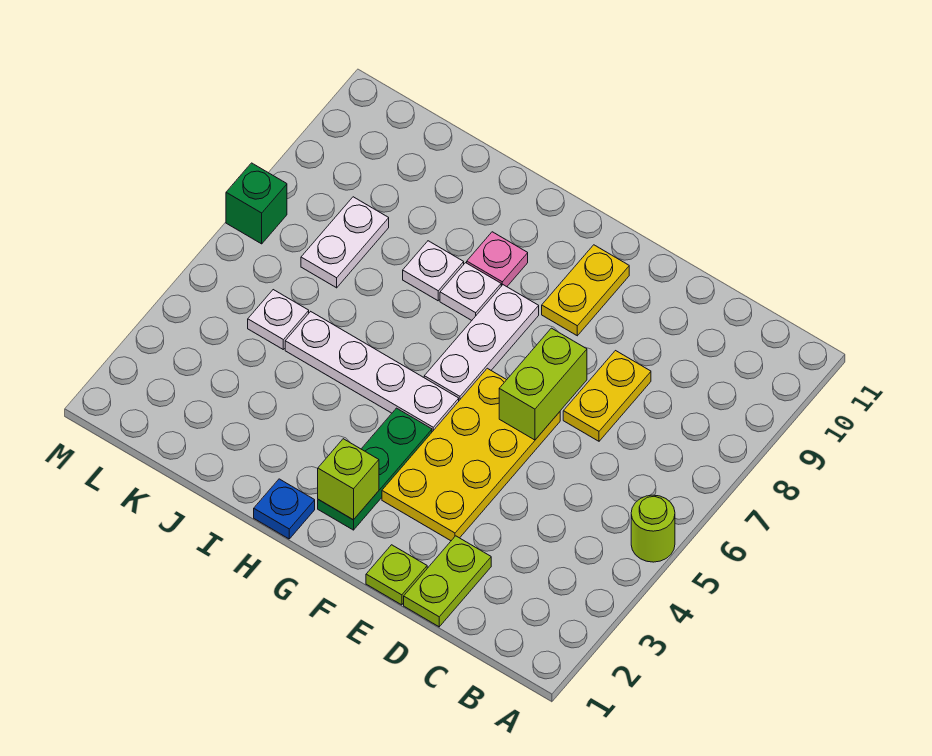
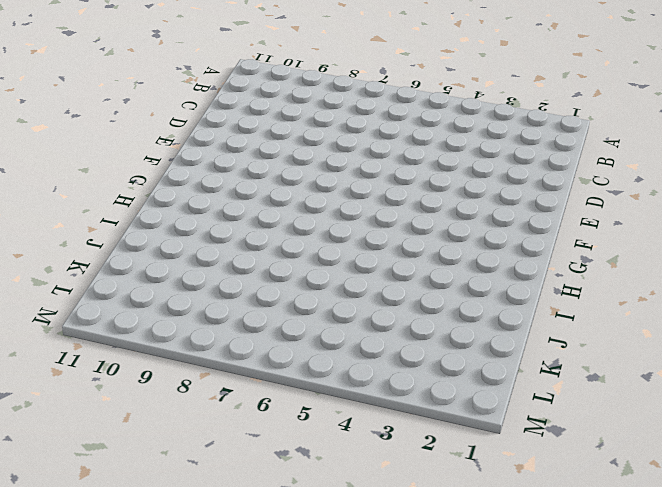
none -> lime 1x1 round brick [631,495,675,562]
none -> lime 1x2 plate [404,536,491,627]
none -> yellow 1x2 plate [563,351,651,441]

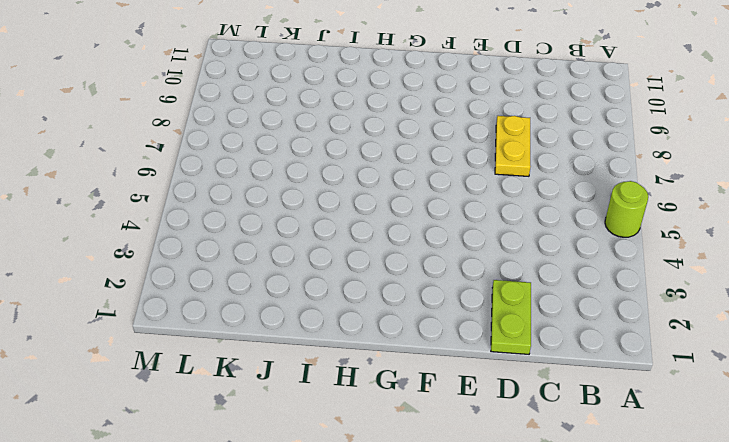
none -> lime 1x1 plate [366,545,427,605]
none -> yellow 2x4 plate [382,368,560,541]
none -> yellow 1x2 plate [542,245,629,336]

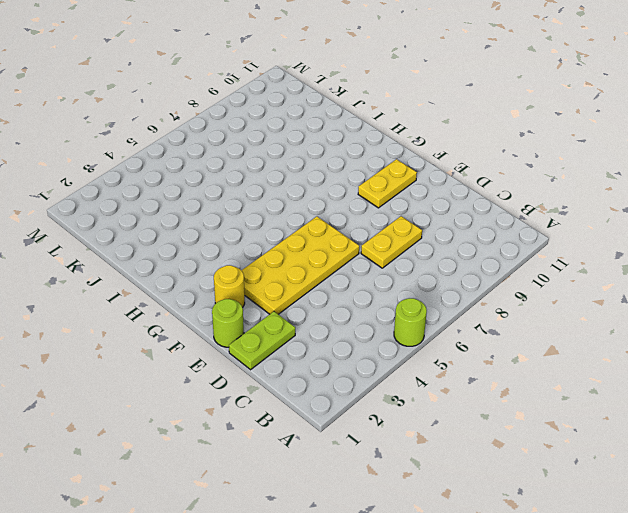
lime 1x1 round brick [212,299,244,347] -> lime 1x1 plate [366,545,427,605]
yellow 1x1 round brick [214,265,245,308] -> none
none -> green 1x3 plate [318,408,432,530]
none -> white 1x4 plate [285,312,459,432]
none -> white 1x3 plate [424,285,539,400]

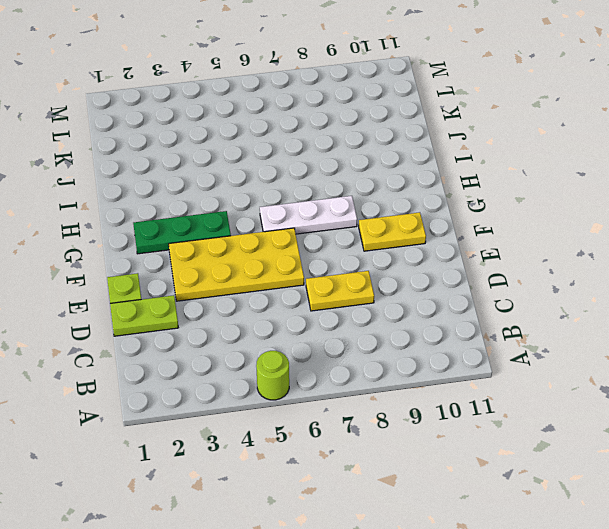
none -> white 1x4 plate [285,312,459,432]
none -> blue 1x1 plate [254,479,315,539]
none -> white 1x1 plate [440,263,501,320]

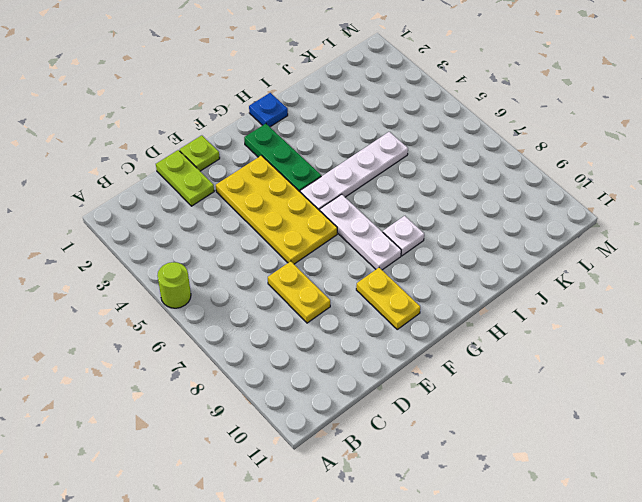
none -> pink 1x1 plate [467,232,528,287]
none -> white 1x1 plate [403,241,464,301]
none -> white 1x1 plate [248,290,309,349]

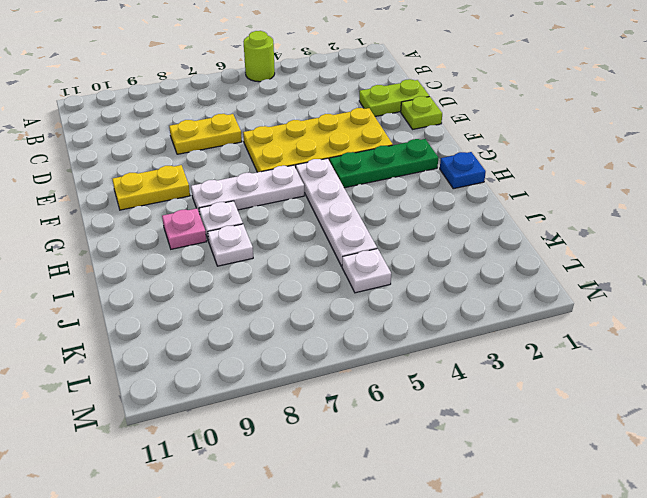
none -> white 1x2 plate [301,197,389,288]
none -> green 1x1 brick [226,163,287,244]
none -> lime 1x2 brick [499,328,587,440]

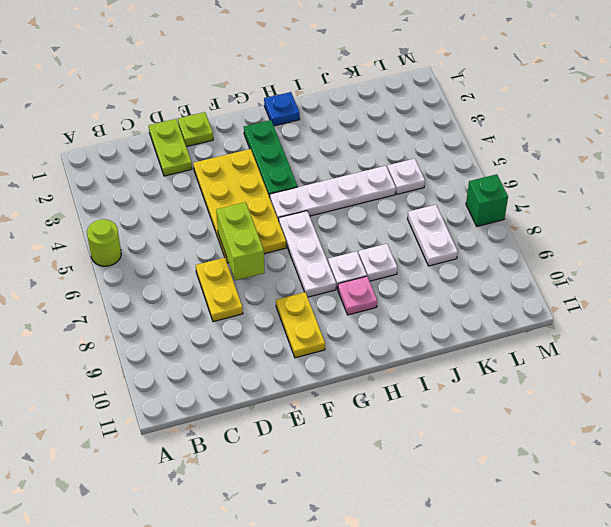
none -> lime 1x1 brick [318,439,379,520]

